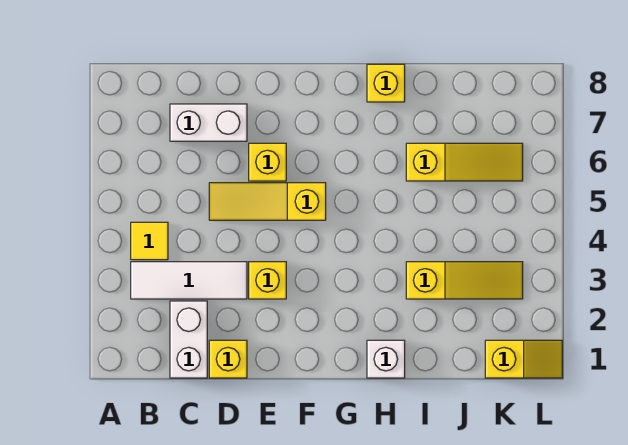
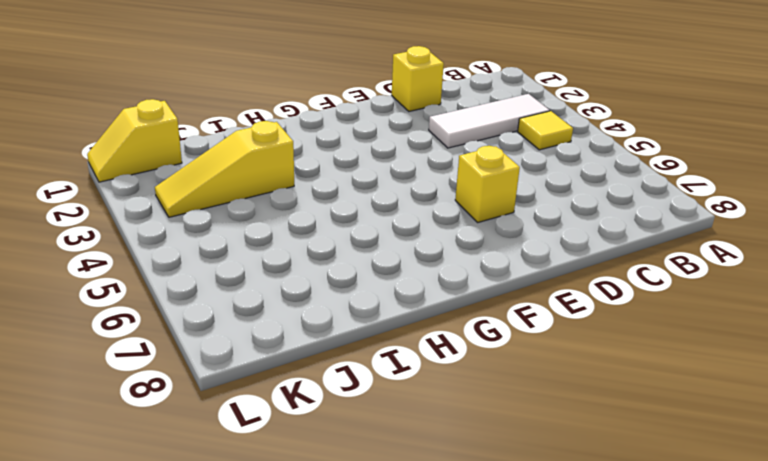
none -> white 1x2 brick [170,301,207,378]
none -> white 1x2 brick [170,104,247,141]
none -> yellow 1x3 slope [209,183,326,220]

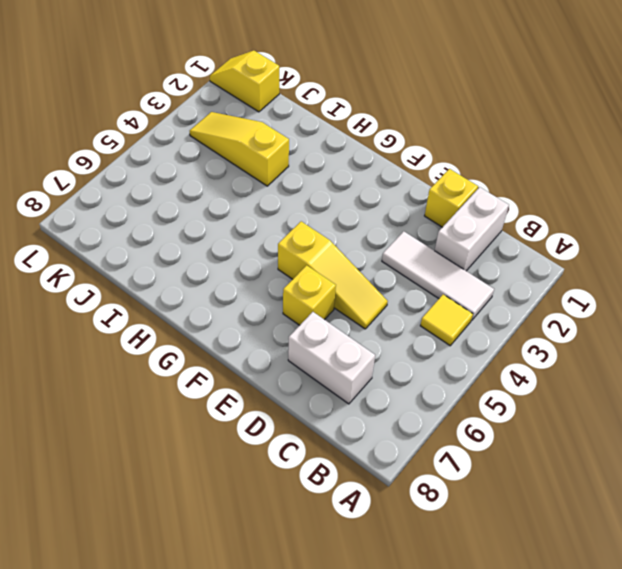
none -> yellow 1x1 brick [249,262,286,299]
none -> white 1x1 brick [367,340,405,378]
none -> yellow 1x1 brick [367,64,405,102]

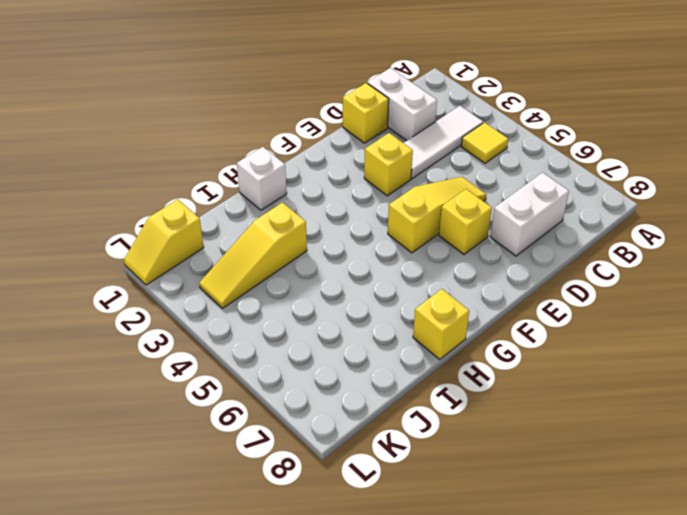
none -> yellow 1x3 slope [406,143,523,181]

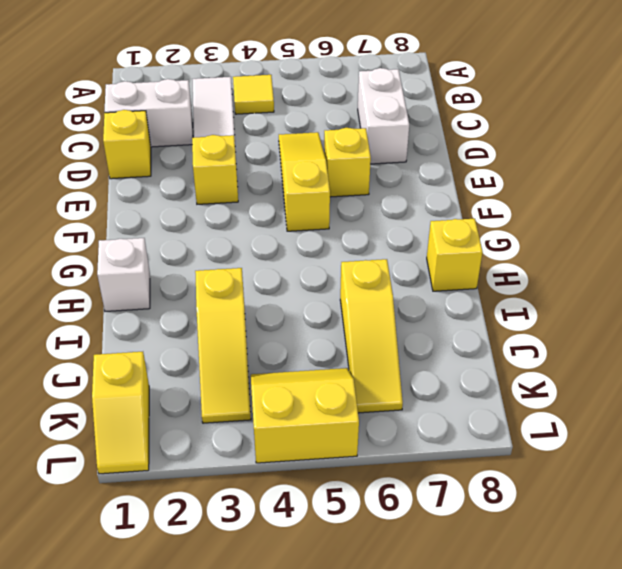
yellow 2x2 slope [251,368,359,463] -> none

